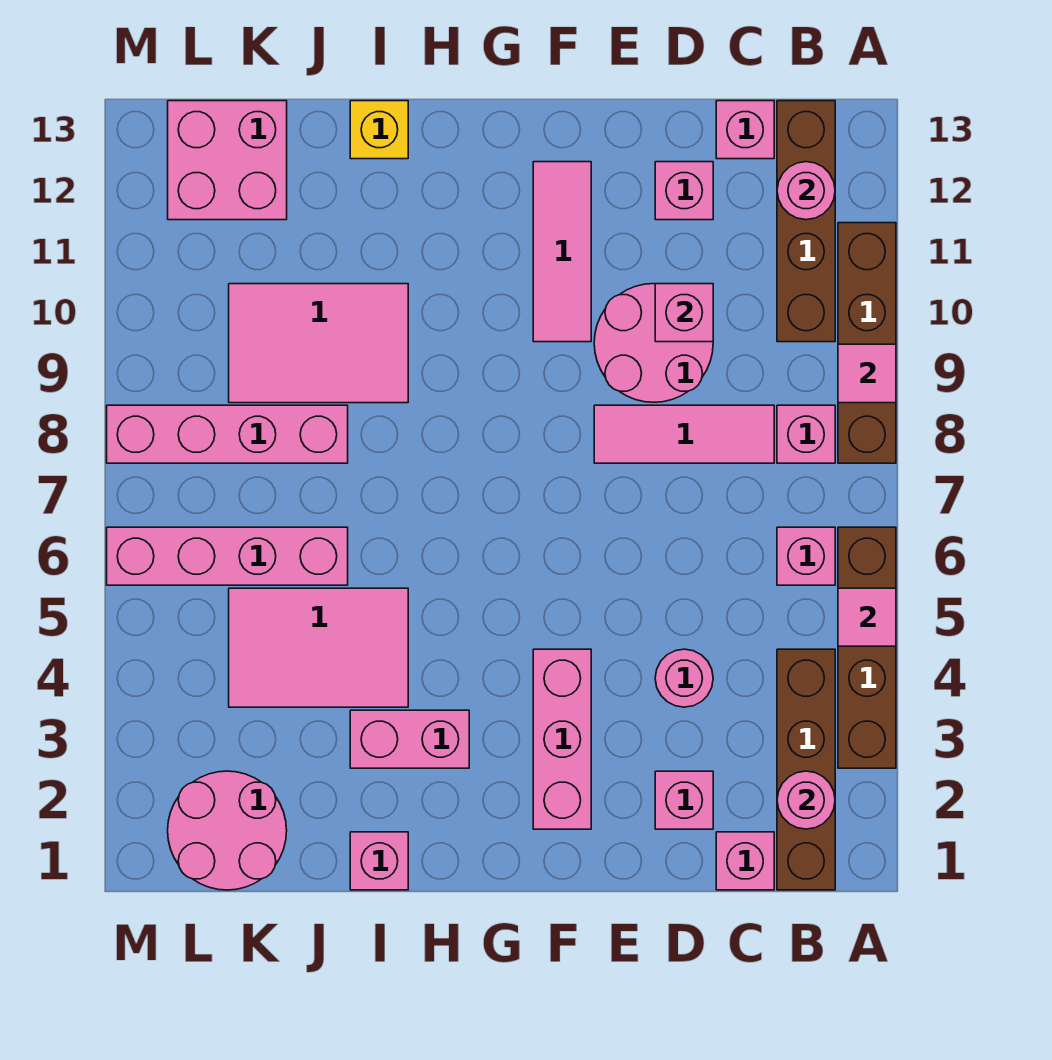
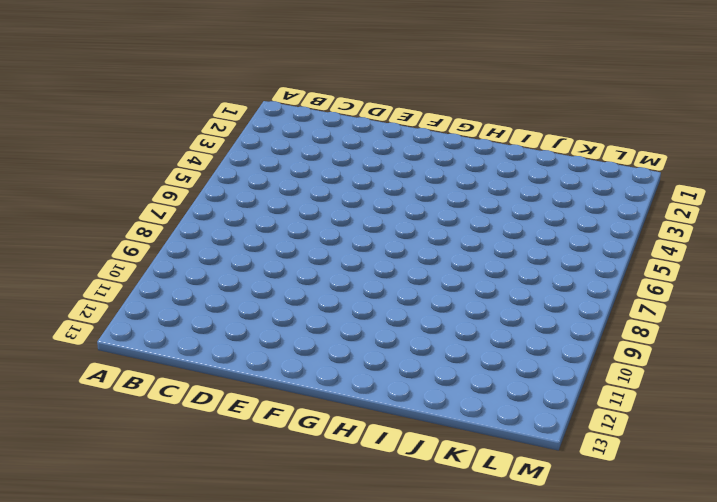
none -> brown 1x4 brick [838,527,896,768]
none -> brown 1x4 brick [838,223,896,463]
none -> brown 1x4 brick [777,649,835,890]

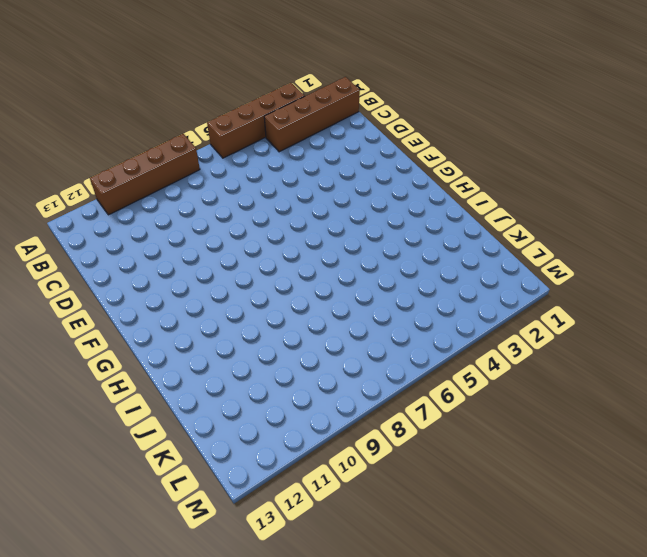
none -> pink 1x1 brick [777,527,835,585]
none -> pink 1x1 brick [777,405,835,463]
none -> brown 1x4 brick [777,101,835,342]

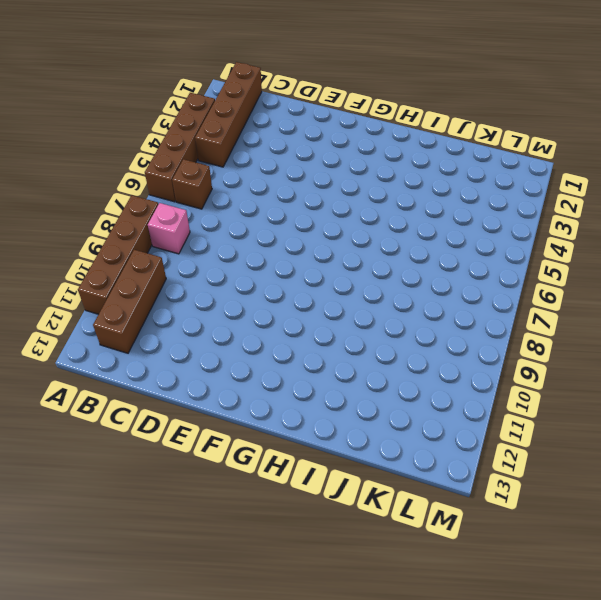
brown 1x1 brick [172,159,212,209] -> pink 1x1 brick [777,527,835,585]
brown 1x3 brick [93,250,166,353] -> brown 1x4 brick [777,101,835,342]
none -> pink 1x1 brick [716,832,774,890]
none -> pink 1x3 tile [594,405,774,463]
none -> pink 1x1 brick [716,101,774,159]

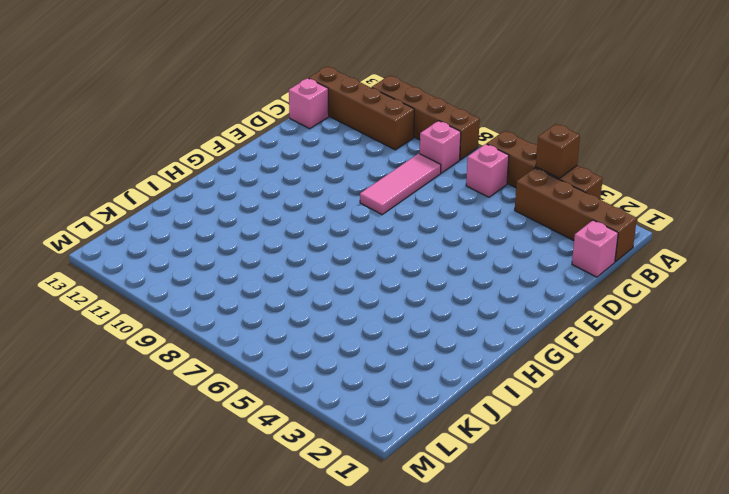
brown 1x1 brick [536,124,580,178] -> none
none -> pink 1x1 brick [655,771,713,829]
none -> pink 1x1 round brick [655,649,713,707]
none -> pink 2x2 round brick [594,284,713,402]

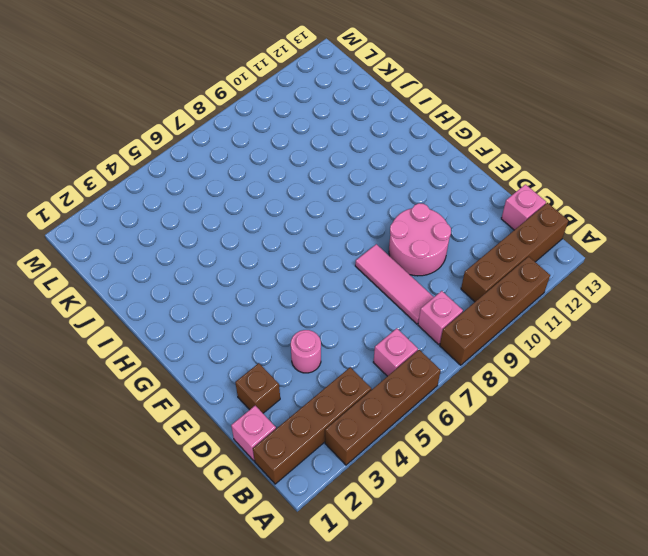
brown 1x1 brick [235,363,280,413] -> pink 1x1 brick [655,771,713,829]
none -> pink 1x1 brick [655,162,713,220]
none -> pink 1x3 brick [533,649,591,829]
none -> pink 1x3 tile [533,162,591,342]

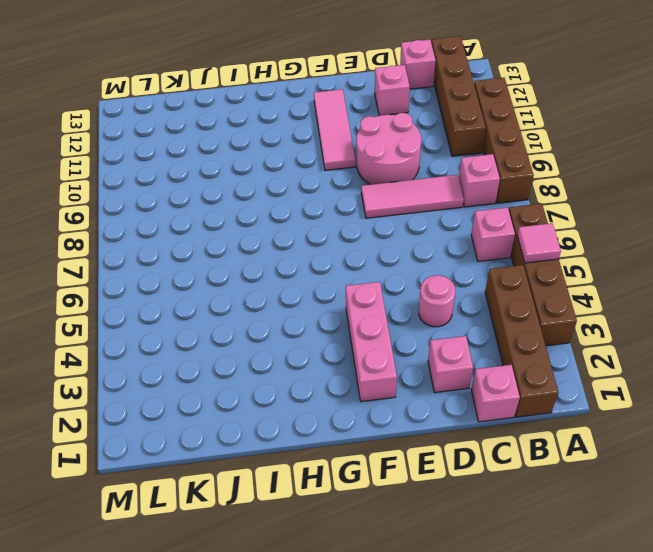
none -> pink 1x2 brick [350,710,469,768]
none -> pink 1x1 brick [350,832,408,890]
none -> pink 2x3 tile [229,588,408,707]

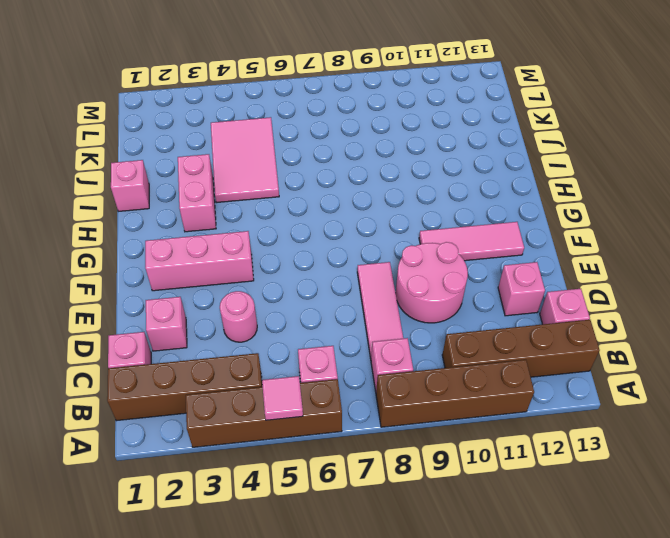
none -> pink 2x3 tile [229,284,408,403]
none -> yellow 1x1 brick [350,101,408,159]
none -> pink 1x4 brick [107,527,348,585]

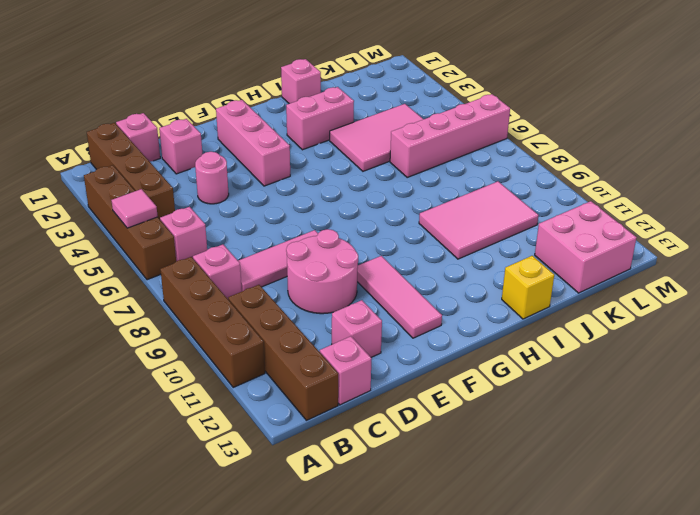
none -> pink 1x4 brick [107,405,348,463]
none -> pink 2x2 round brick [168,771,287,890]
none -> pink 1x1 tile [838,344,896,403]

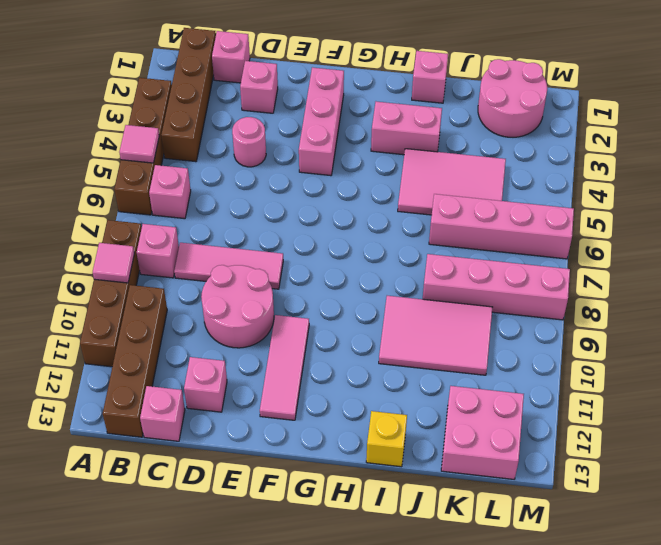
none -> pink 1x1 round brick [777,771,835,829]
none -> pink 1x1 round brick [777,162,835,220]
none -> pink 1x1 brick [655,284,713,342]

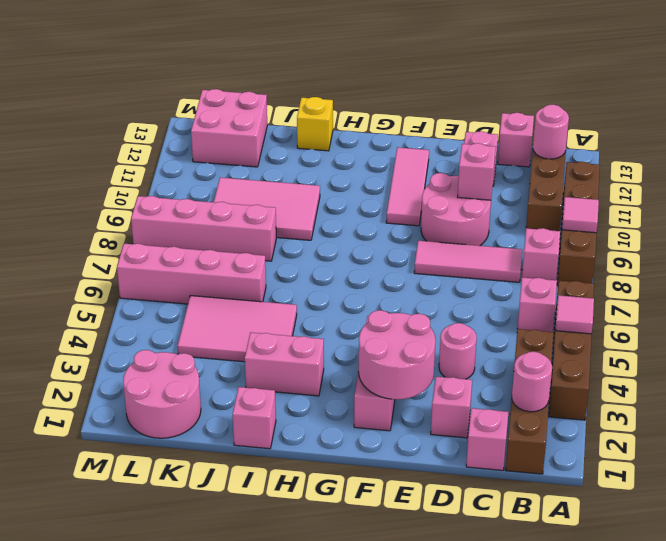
pink 2x2 round brick [359,310,435,399] -> none

